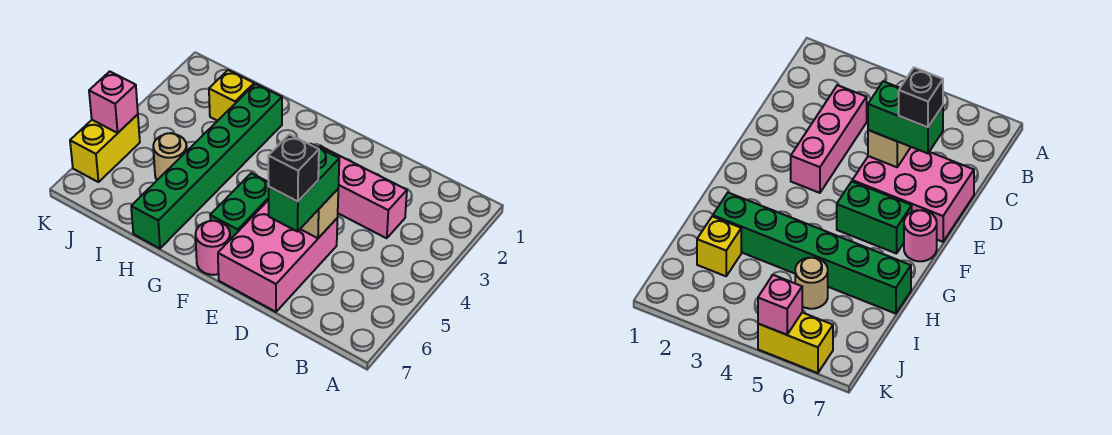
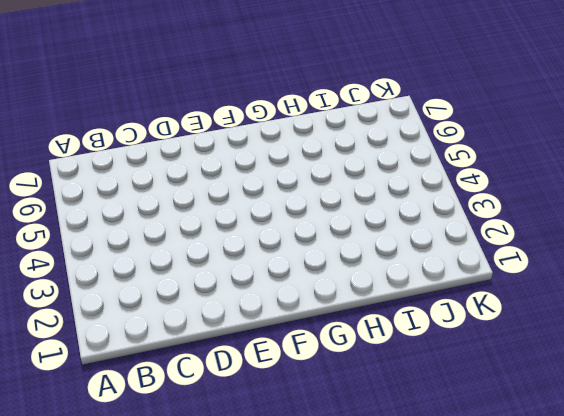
none -> pink 1x3 brick [319,146,407,238]
none -> pink 2x3 brick [218,200,338,312]
none -> green 1x2 brick [210,173,269,240]

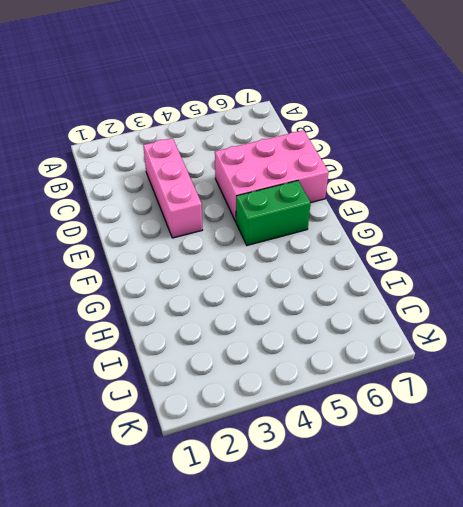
none -> pink 1x1 round brick [196,221,230,275]
none -> green 1x6 brick [131,84,282,248]
none -> yellow 1x1 brick [209,70,254,121]

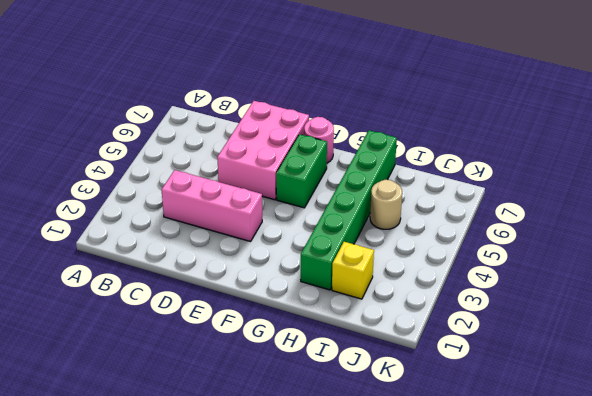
none -> yellow 1x2 brick [70,114,140,182]
none -> tan 1x1 brick [301,189,338,238]
none -> pink 1x1 brick [89,71,138,133]

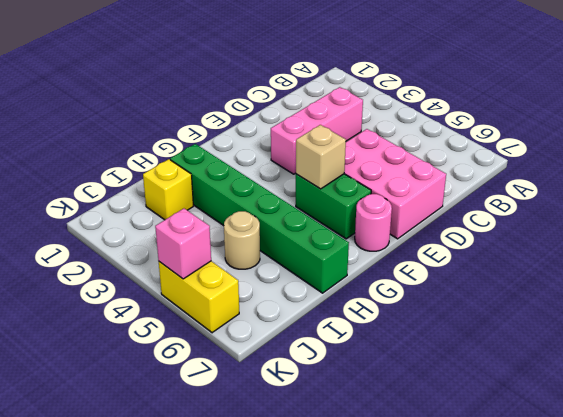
tan 1x1 brick [296,125,346,189] -> tan 1x1 brick moved to [301,189,338,238]
none -> green 1x2 brick [269,144,339,232]
none -> black 1x1 brick [268,134,319,202]

